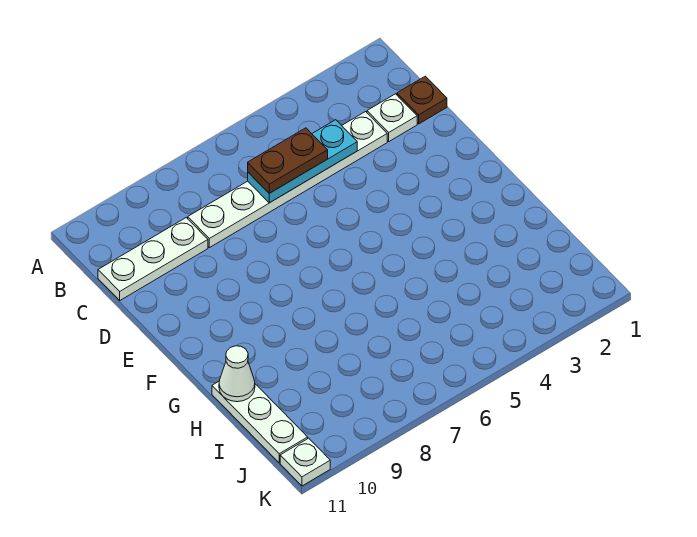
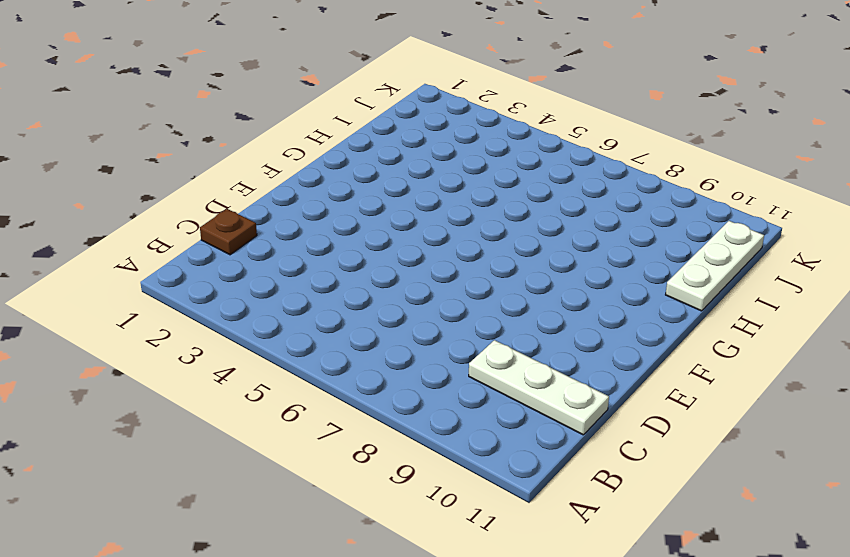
none -> white 1x1 plate [367,94,417,141]
none -> white 1x6 plate [188,112,387,248]

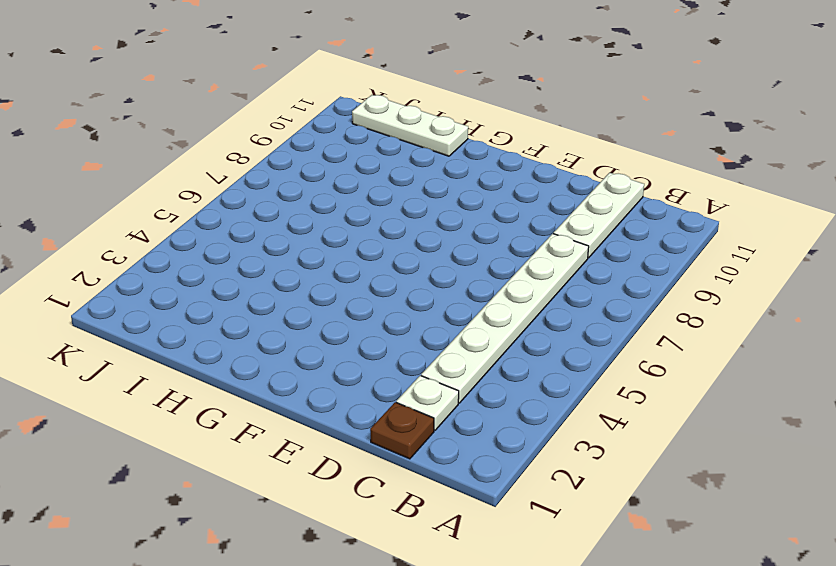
none -> white 1x1 plate [280,438,330,486]
none -> cyan 1x3 plate [248,120,357,203]

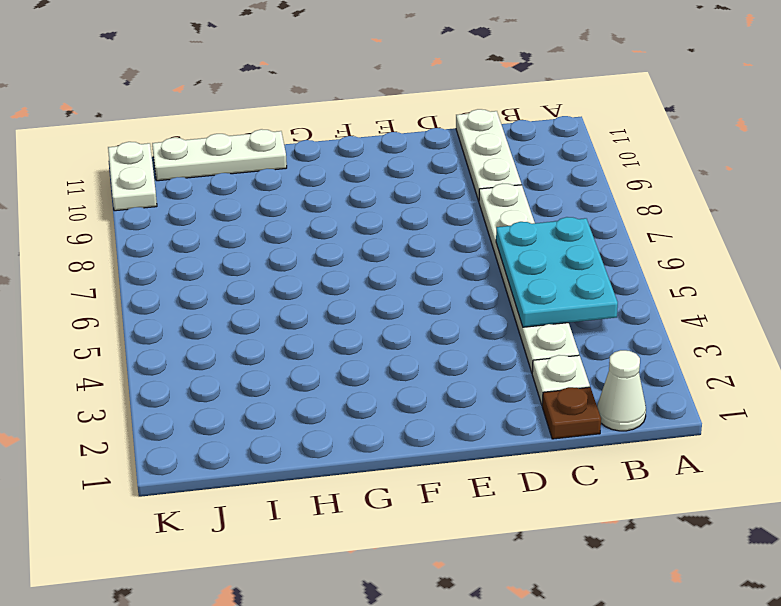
white 1x1 cone [597,350,646,431] -> white 1x1 cone moved to [219,346,255,402]
cyan 2x3 plate [496,217,618,327] -> cyan 1x3 plate [248,120,357,203]
white 1x2 plate [108,142,157,211] -> white 1x1 plate [280,438,330,486]
none -> brown 1x2 plate [248,128,328,193]

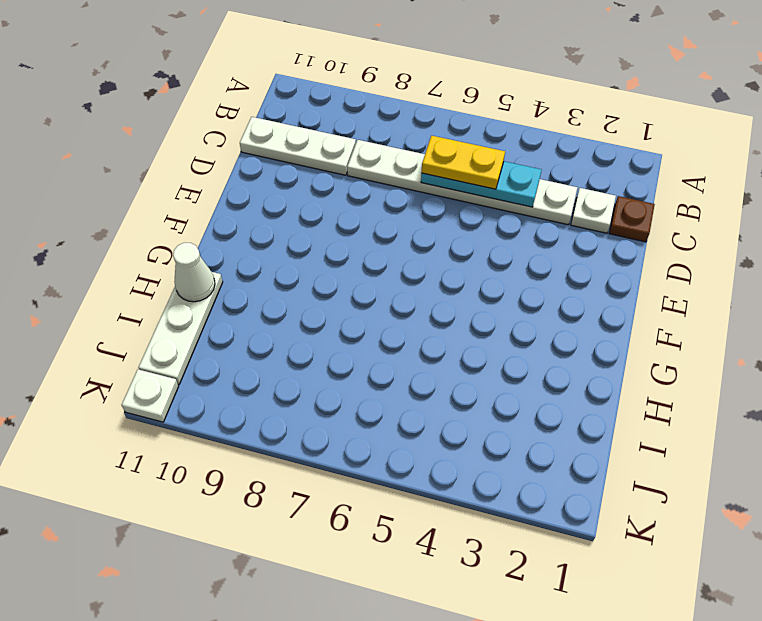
yellow 1x2 plate [422,136,505,189] -> brown 1x2 plate [248,128,328,193]

